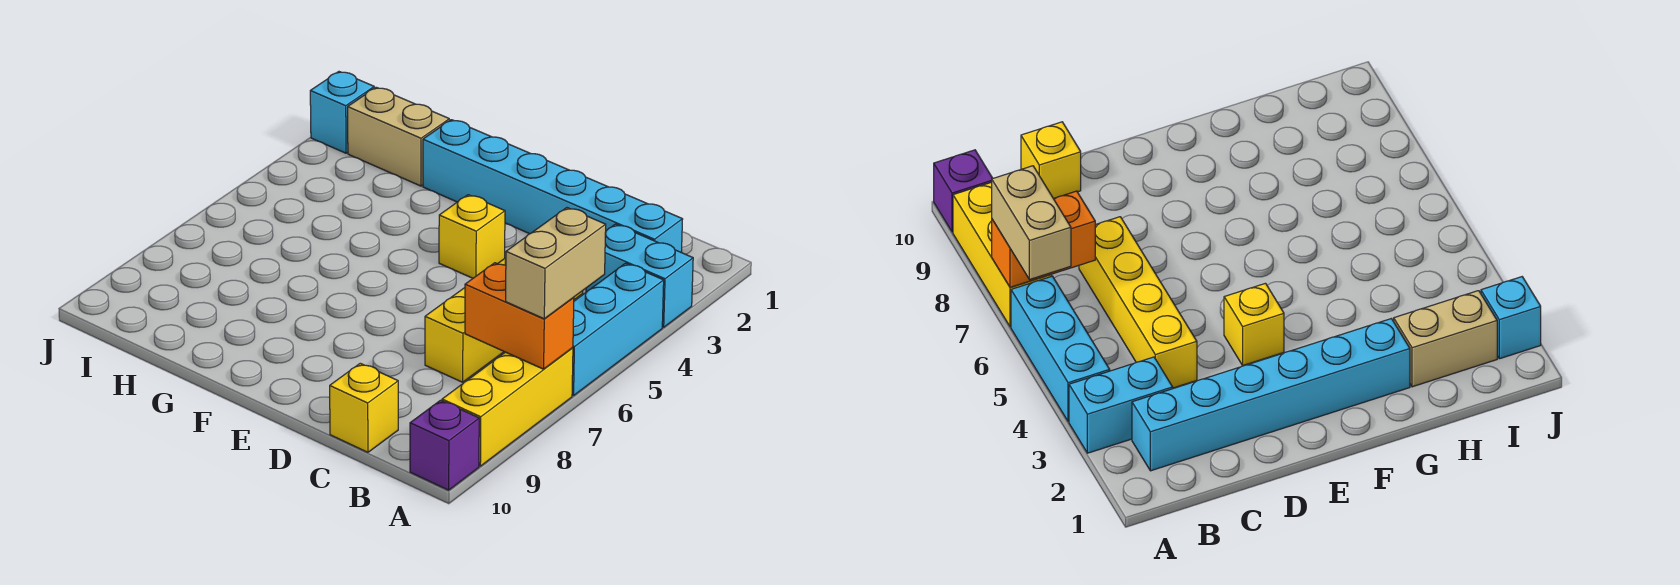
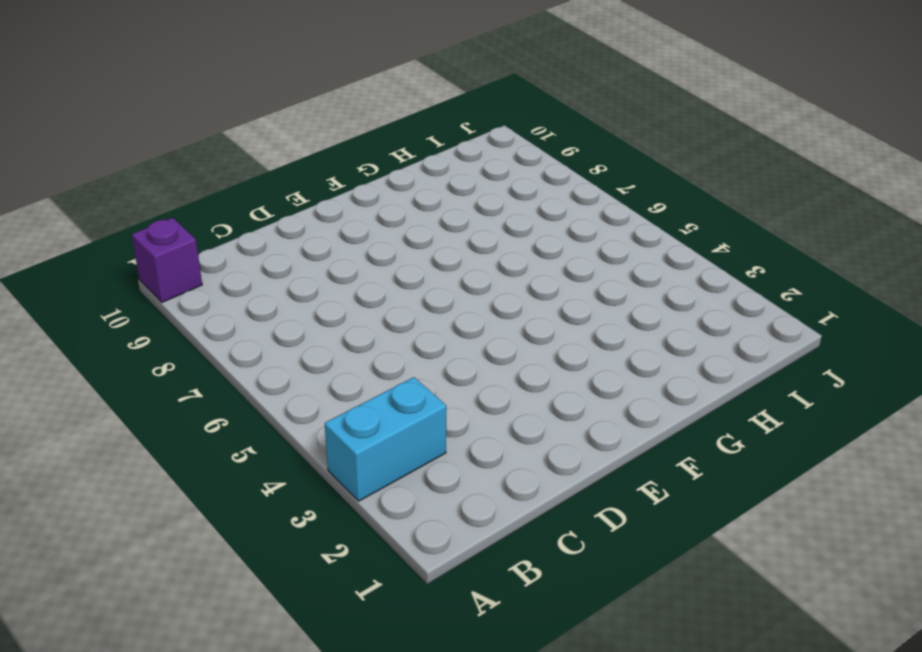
none -> cyan 1x3 brick [572,263,664,396]
none -> yellow 1x3 brick [442,348,573,466]
none -> cyan 1x6 brick [423,120,683,253]

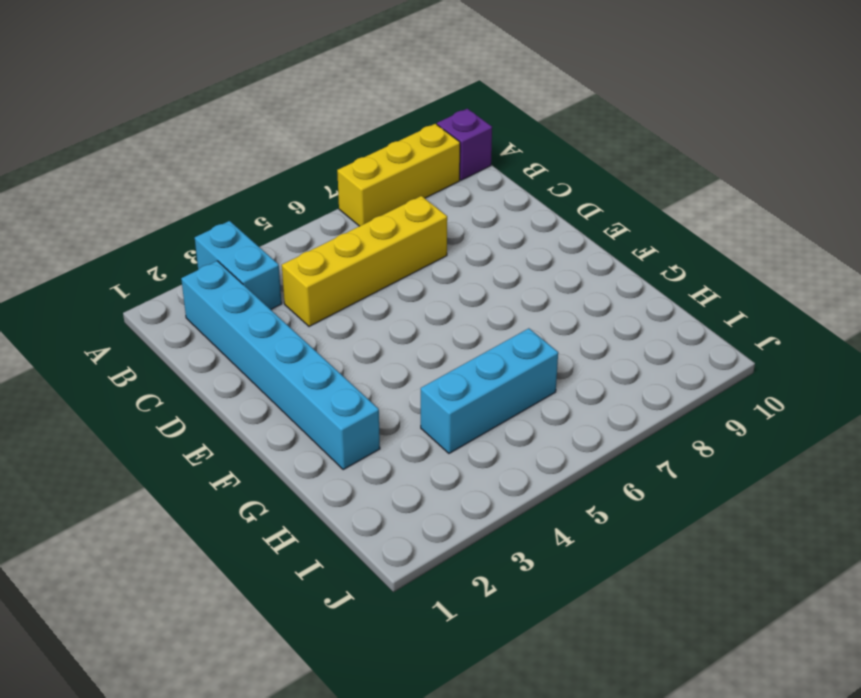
cyan 1x3 brick [421,328,558,453] -> cyan 1x3 brick moved to [572,263,664,396]
none -> yellow 1x1 brick [330,363,398,452]
none -> yellow 1x1 brick [439,195,505,278]
none -> tan 1x2 brick [348,87,449,186]

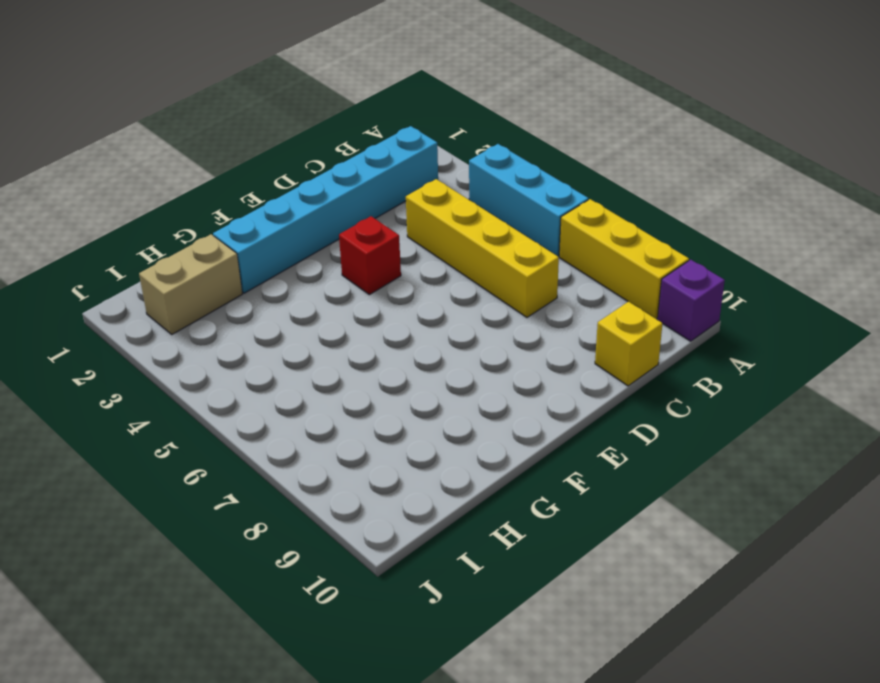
red 1x1 brick [339,216,401,295] -> yellow 1x1 brick [439,195,505,278]
none -> cyan 1x2 brick [586,224,693,327]
none -> cyan 1x1 brick [310,72,374,153]
none -> orange 1x2 brick [465,263,574,369]

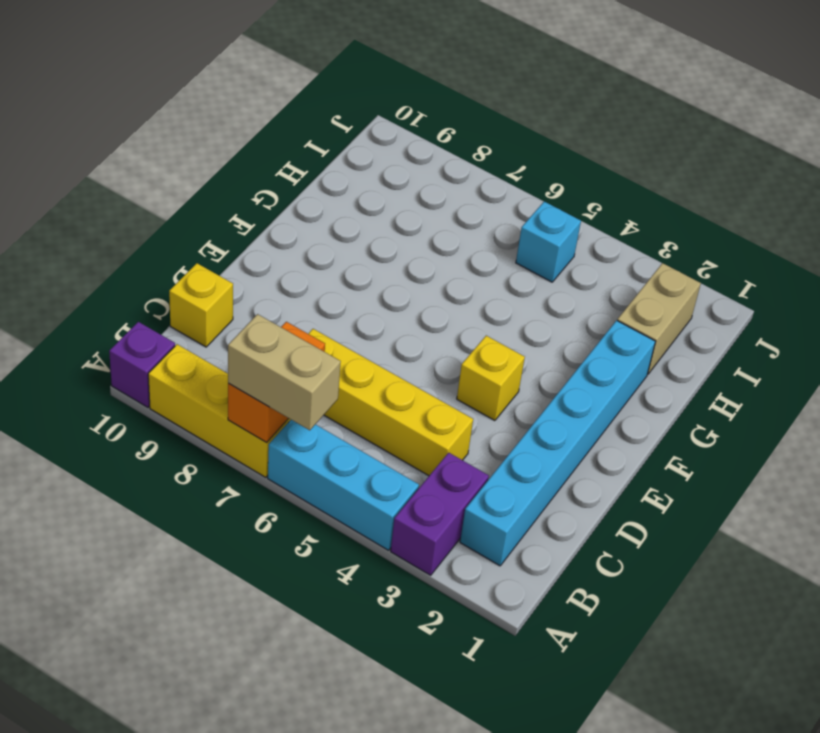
purple 1x2 brick [391,453,489,575] -> cyan 1x2 brick [586,224,693,327]
cyan 1x1 brick [516,202,581,282] -> cyan 1x1 brick moved to [310,72,374,153]

